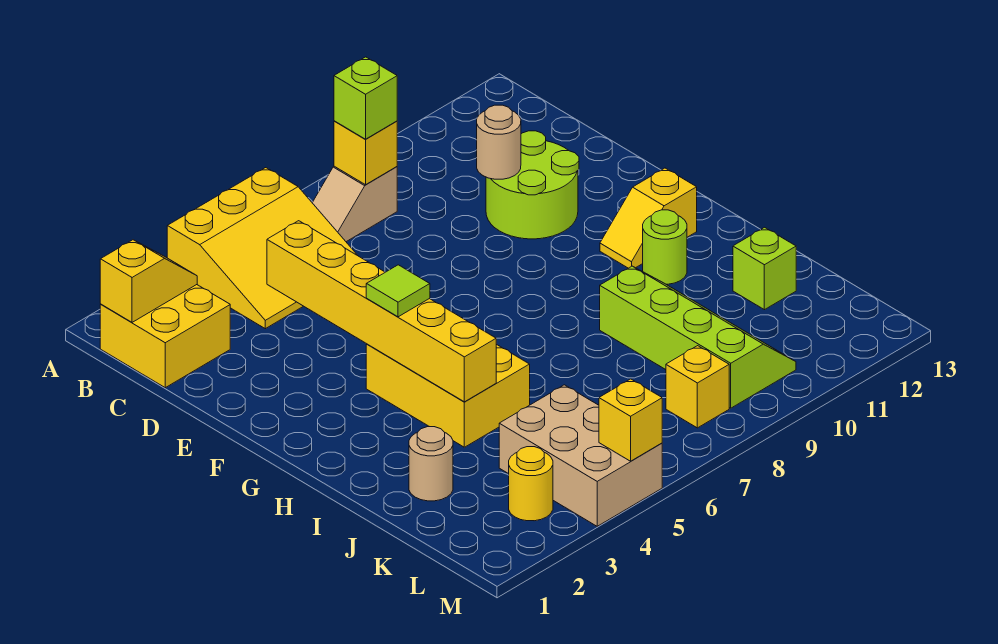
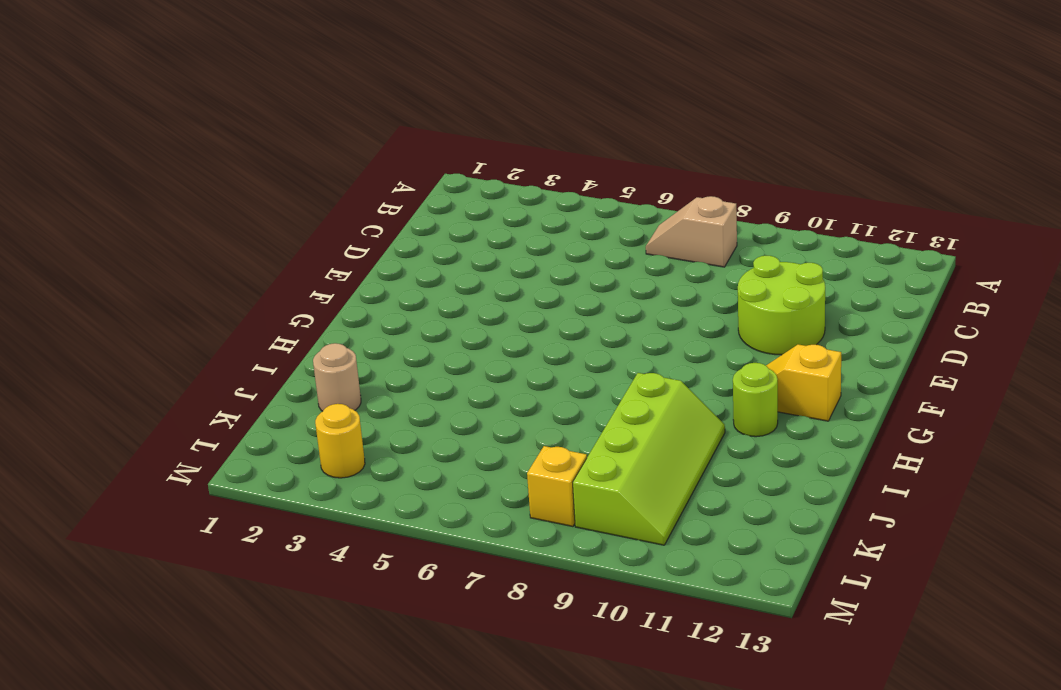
none -> yellow 3x3 slope [167,168,357,329]
none -> yellow 2x2 brick [100,285,230,388]
none -> yellow 2x3 brick [366,344,530,447]

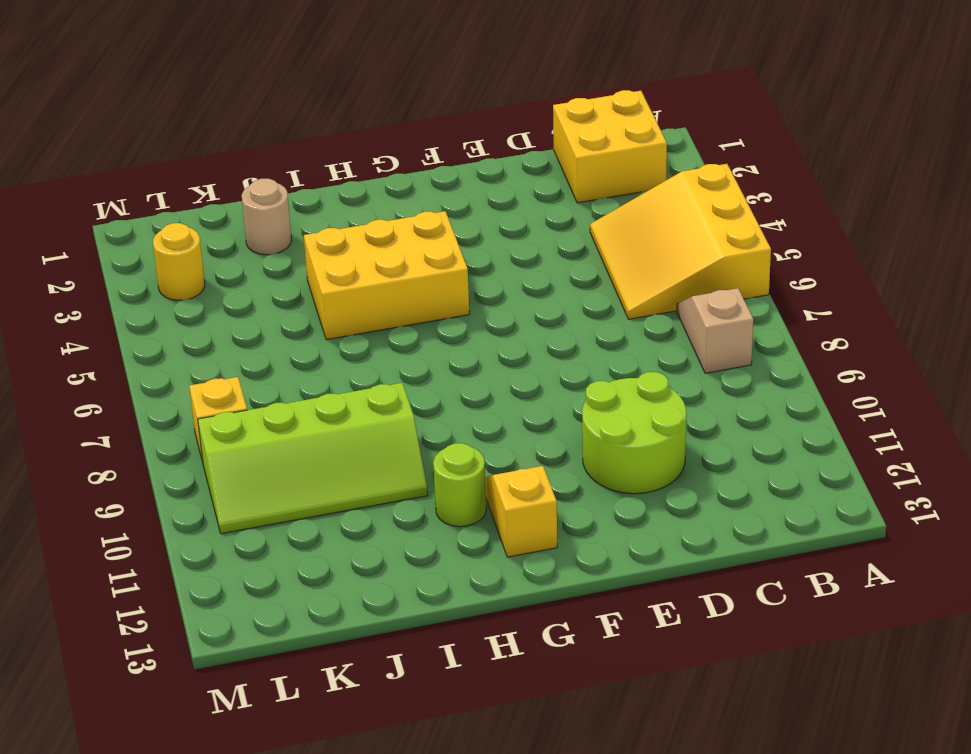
none -> lime 1x1 brick [733,227,796,310]
none -> tan 2x3 brick [499,385,662,526]
none -> yellow 1x2 slope [100,240,197,322]

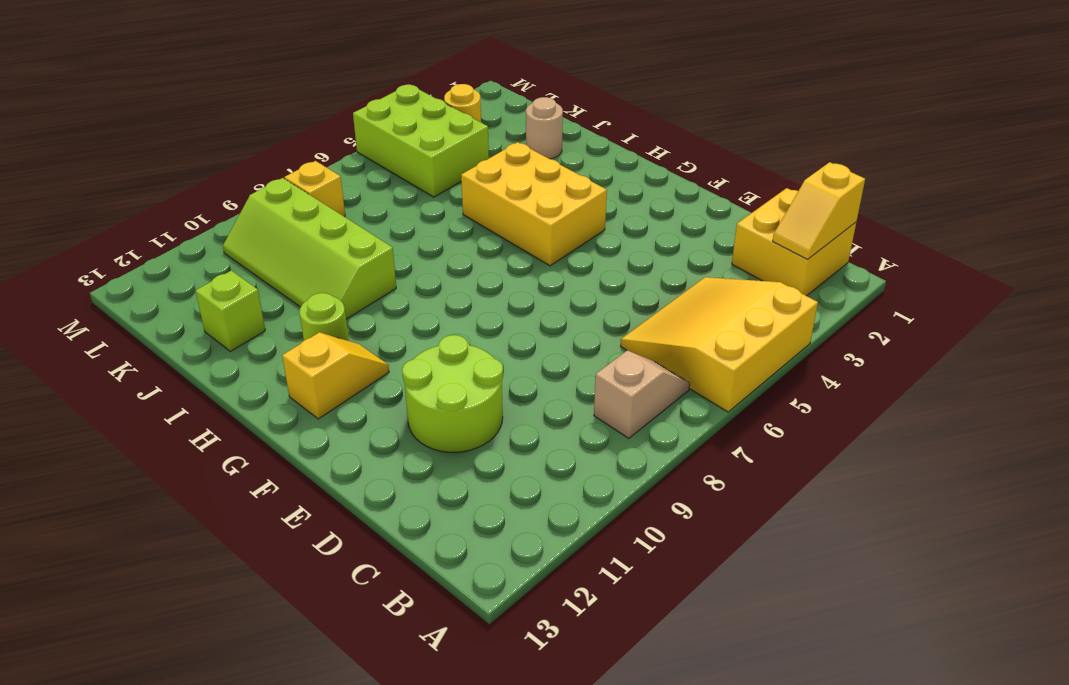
lime 2x3 brick [353,85,489,197] -> tan 2x3 brick [499,385,662,526]
none -> yellow 1x1 brick [334,121,397,185]
none -> yellow 1x6 brick [267,221,496,402]
none -> tan 1x1 round brick [477,105,521,179]

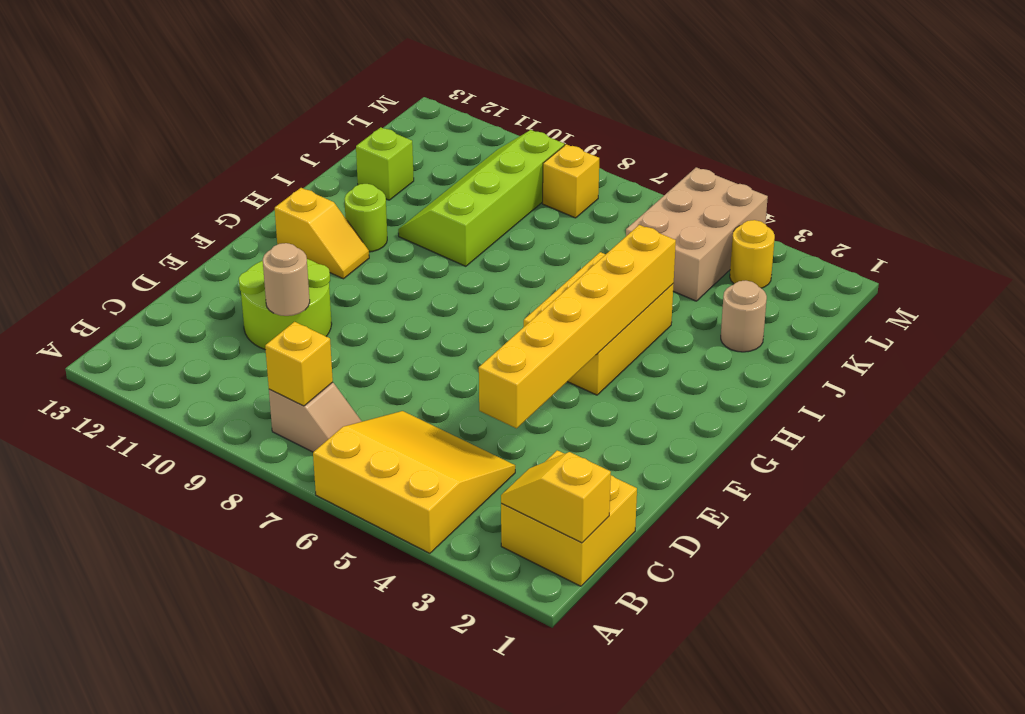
none -> yellow 1x1 brick [599,379,662,461]
none -> lime 1x1 brick [334,57,397,139]
none -> lime 1x1 tile [366,265,430,317]

